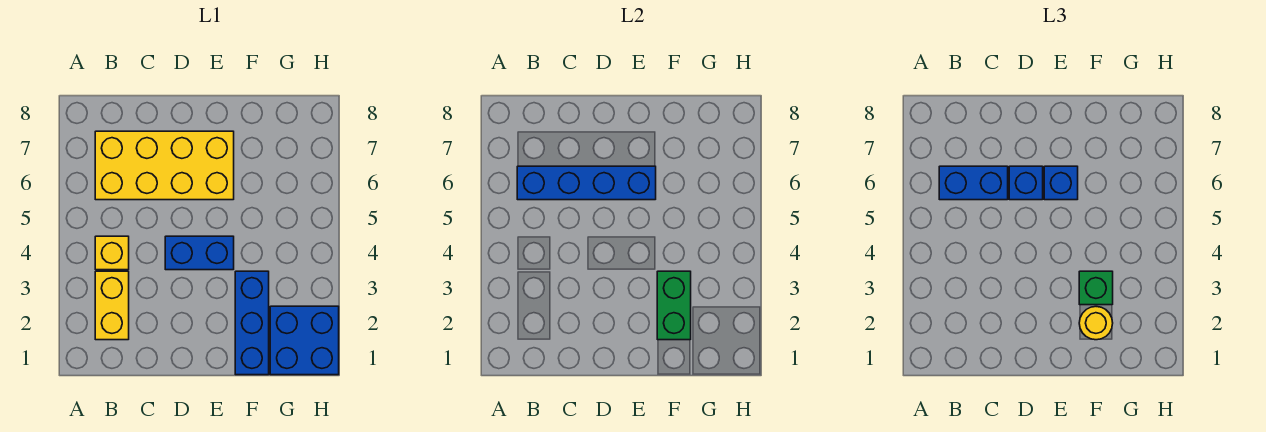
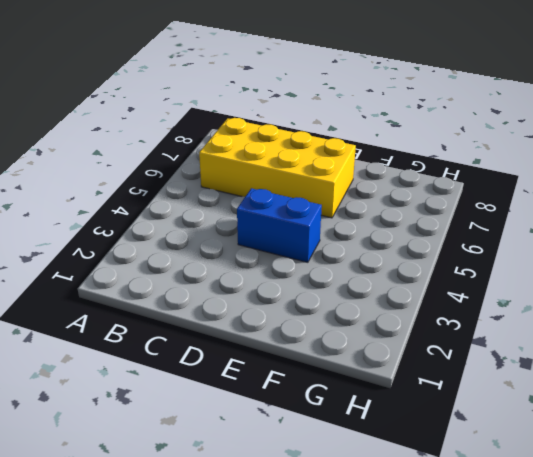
none -> yellow 1x2 brick [95,271,129,340]
none -> yellow 1x1 brick [95,236,129,270]
none -> blue 1x3 brick [235,271,269,375]

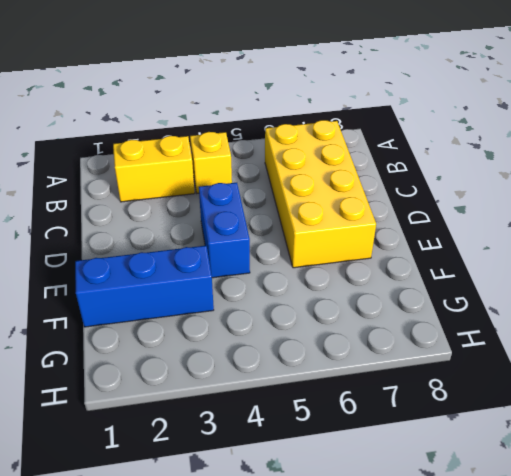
none -> blue 2x2 brick [270,306,339,375]
none -> blue 1x4 brick [517,166,656,200]
none -> green 1x2 brick [657,271,691,340]

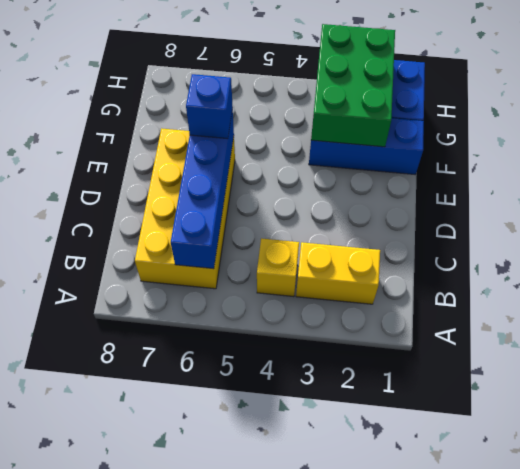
green 2x3 brick [311,24,395,147] -> green 1x2 brick [657,271,691,340]
none -> blue 1x2 brick [165,236,234,270]
none -> blue 1x2 brick [939,166,1008,200]
none -> blue 1x1 brick [1009,166,1043,200]

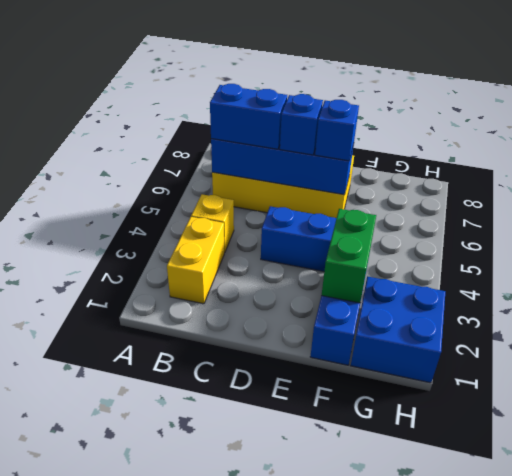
none -> yellow 1x1 round brick [1079,307,1113,340]
none -> green 1x1 brick [1079,271,1113,305]

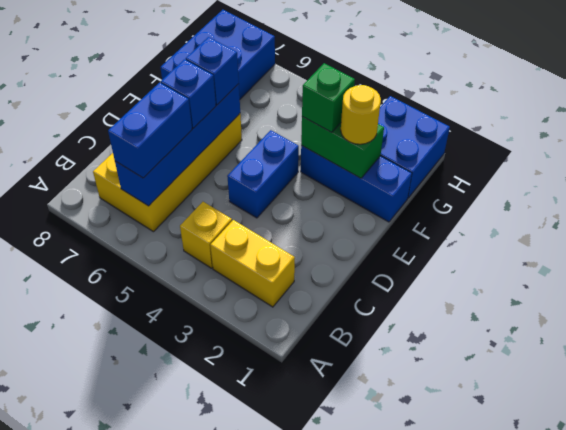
blue 2x3 brick [160,10,275,99] -> none

